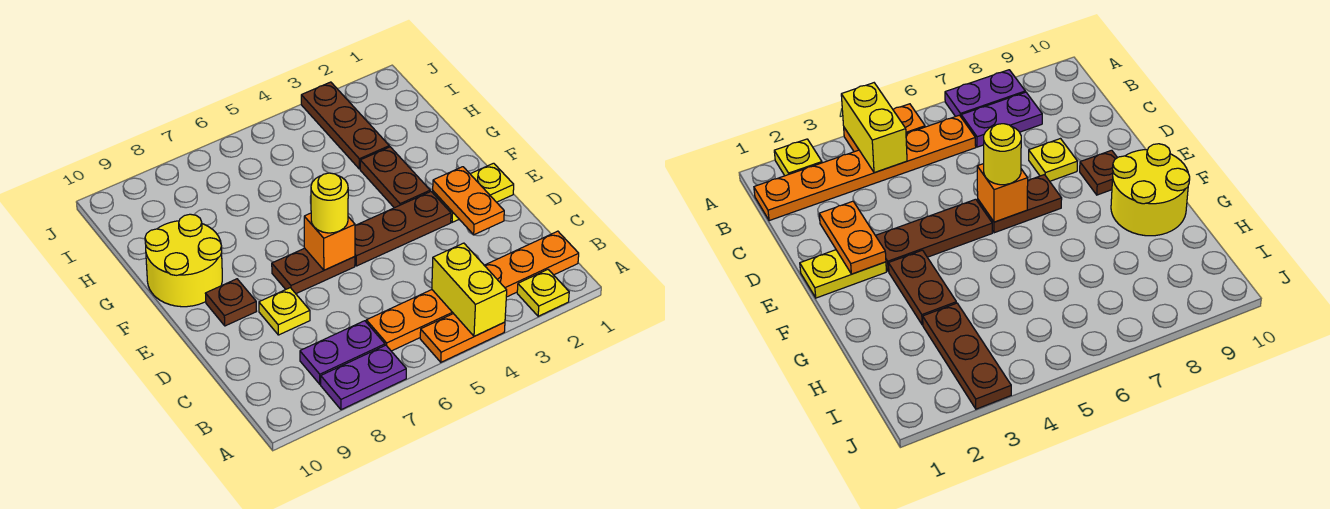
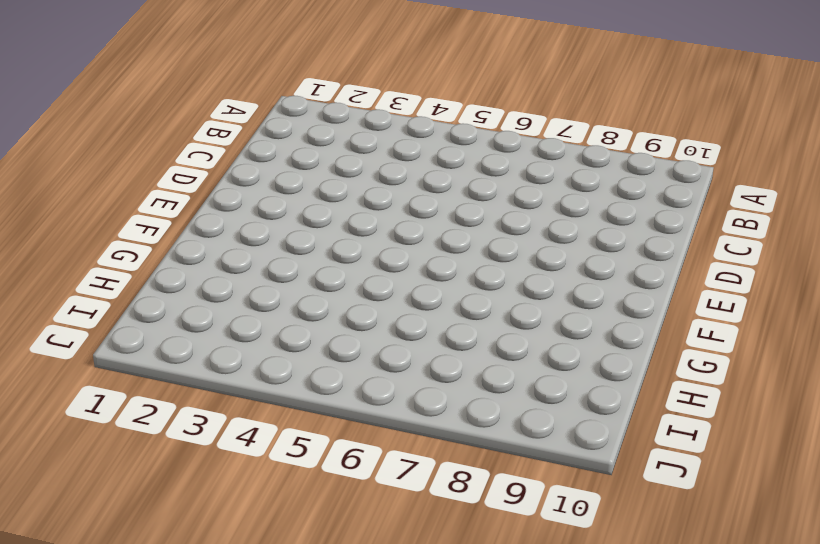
none -> yellow 1x1 plate [517,270,569,316]
none -> orange 1x2 plate [420,314,505,362]
none -> purple 1x2 plate [321,345,406,410]

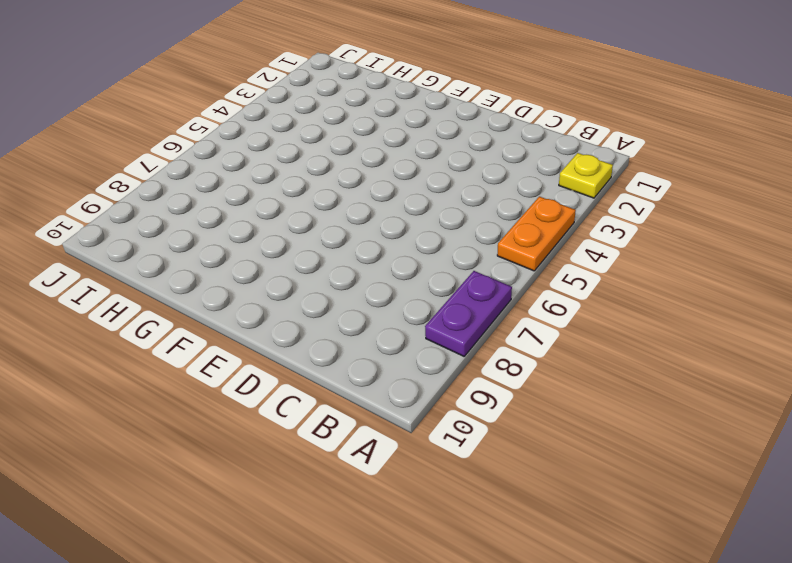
none -> orange 1x6 plate [366,231,579,351]
none -> purple 1x2 plate [300,321,385,384]
none -> yellow 1x1 plate [259,288,310,335]

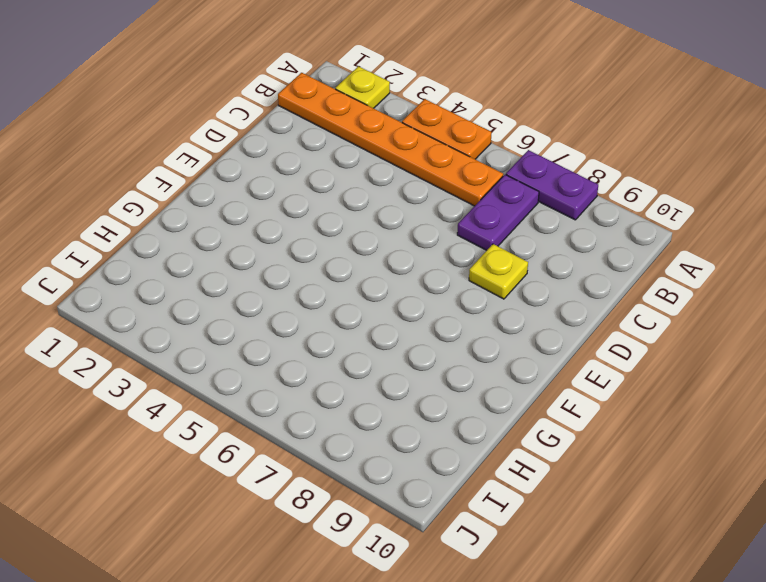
purple 1x2 plate [457,175,539,250] -> purple 1x2 plate turned to [300,321,385,384]
none -> yellow 1x2 plate [433,163,514,222]
none -> brown 1x3 plate [355,192,451,266]
none -> brown 1x2 plate [272,248,355,294]

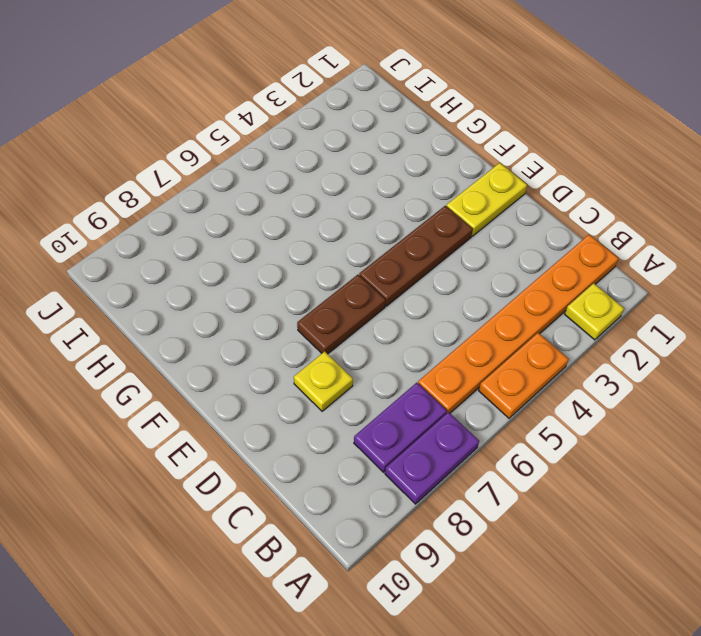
none -> brown 1x1 plate [205,279,257,326]
none -> brown 1x2 plate [360,147,430,208]
none -> yellow 2x2 round brick [145,214,222,307]

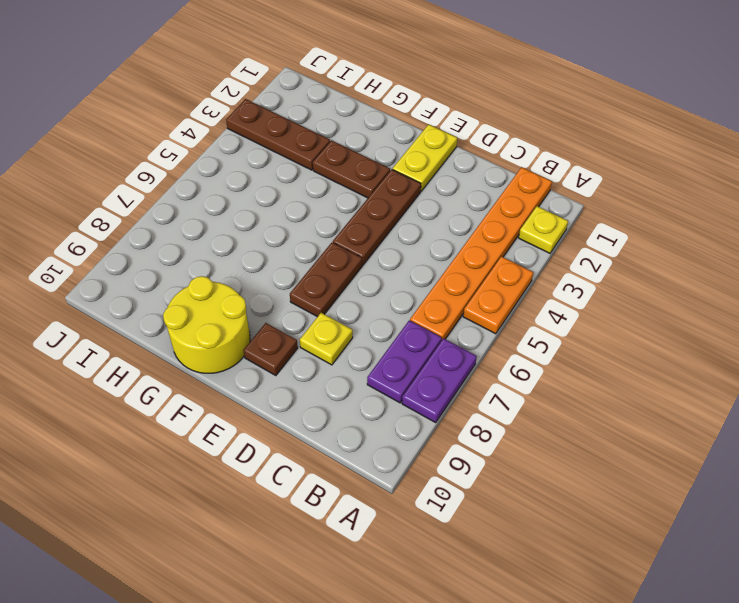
none -> yellow 1x2 brick [432,243,507,336]
none -> orange 1x2 plate [433,167,504,235]
none -> orange 1x1 brick [304,213,355,270]

